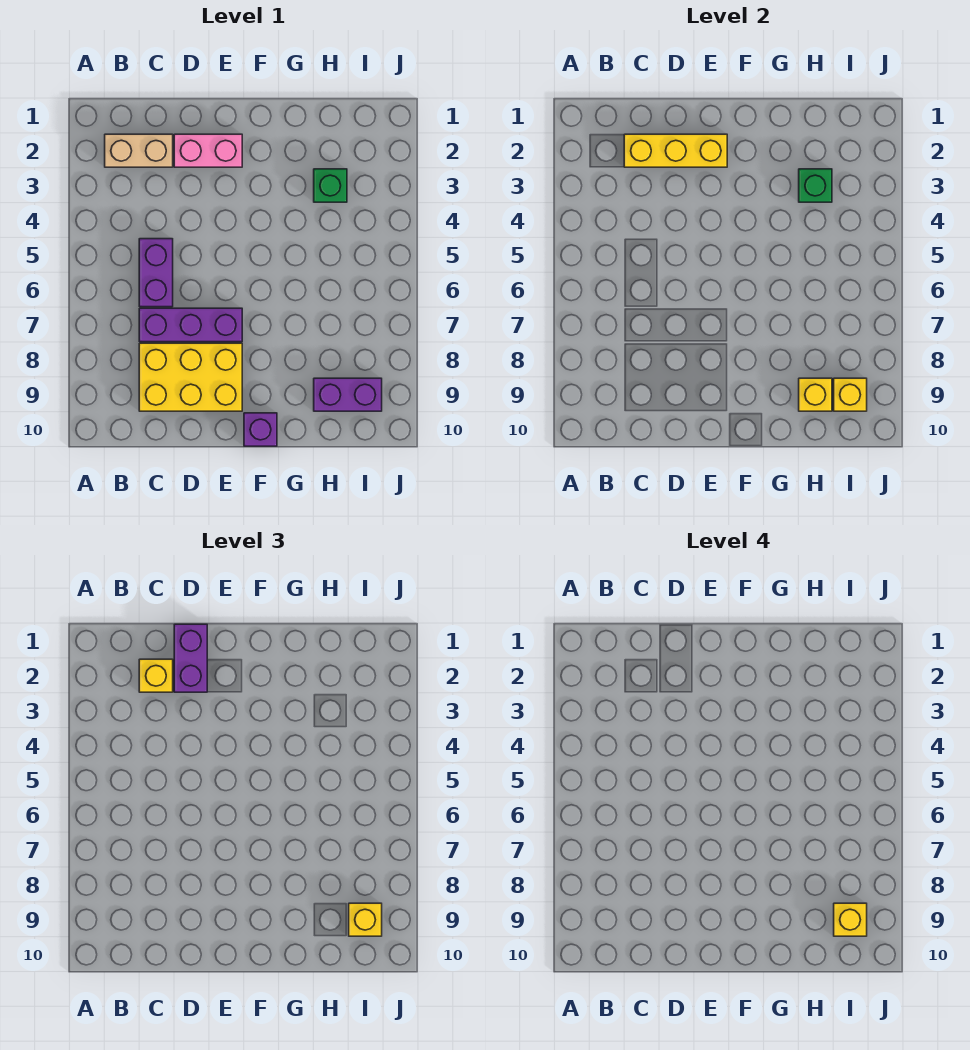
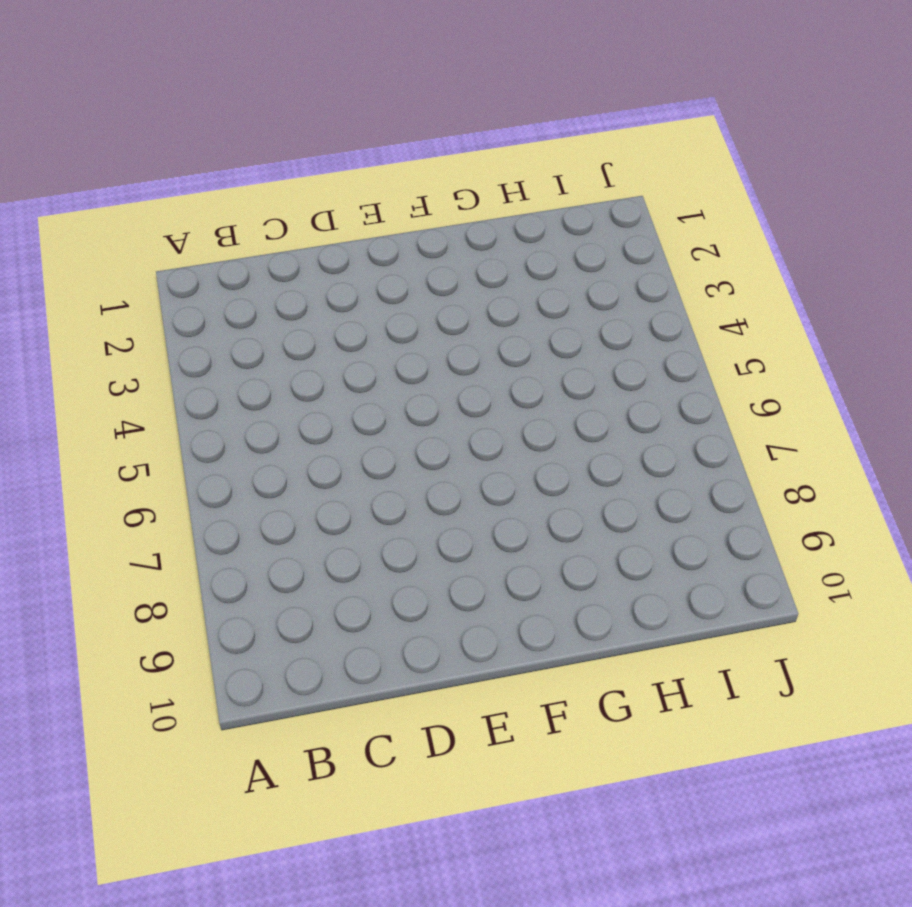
none -> tan 1x2 brick [105,134,173,167]
none -> purple 1x2 brick [139,239,173,307]
none -> purple 1x3 brick [139,308,242,342]

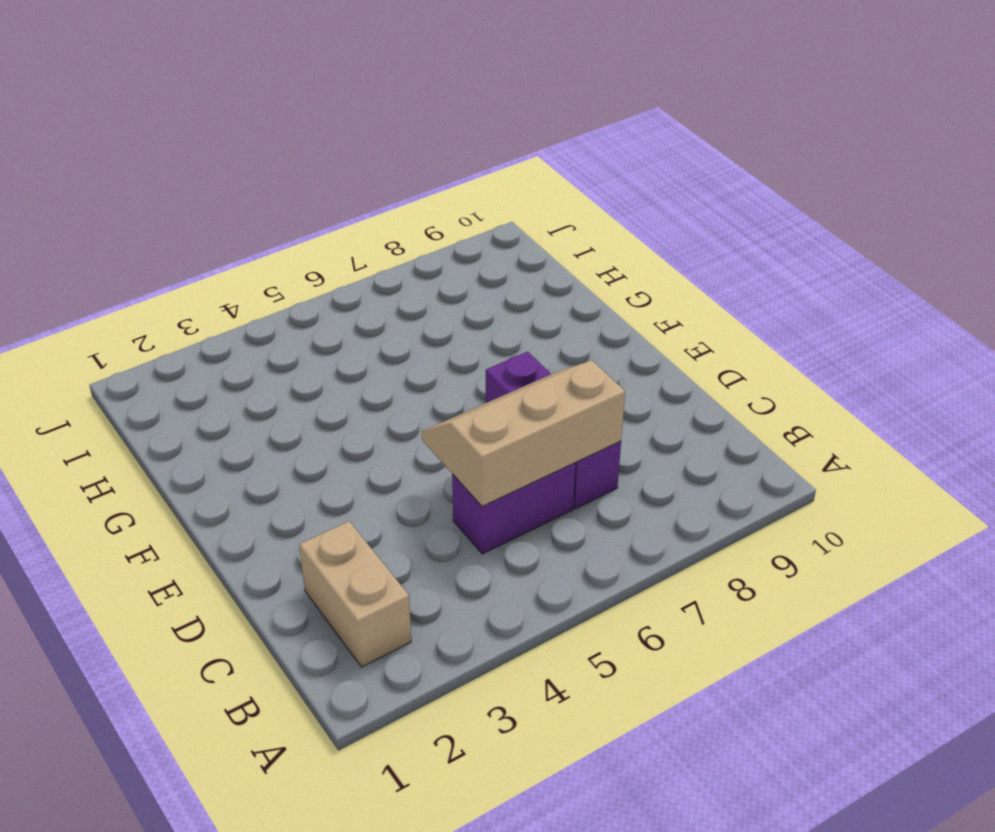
tan 2x3 slope [422,360,625,506] -> none
none -> yellow 2x3 brick [139,343,242,411]
none -> pink 1x2 brick [174,134,242,167]
none -> purple 1x1 brick [244,413,277,446]

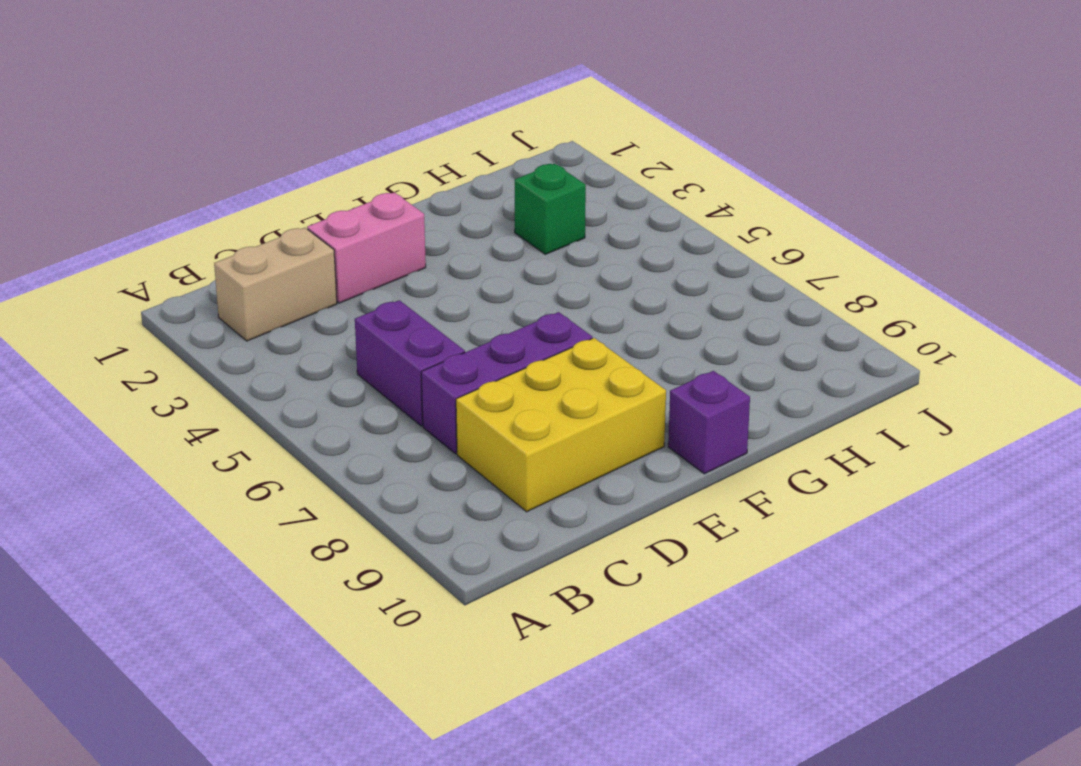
none -> purple 1x2 brick [314,378,382,411]
none -> yellow 1x3 brick [624,134,727,167]
none -> green 1x1 brick [799,169,832,202]

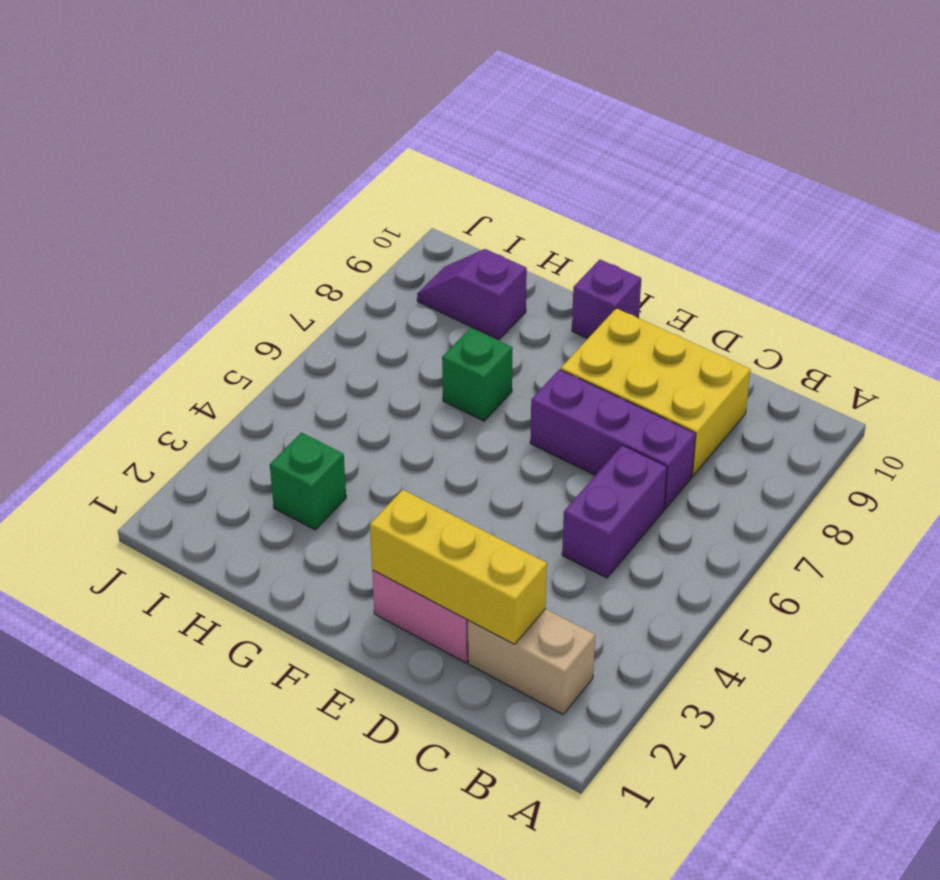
green 1x1 brick [442,328,513,421] -> green 1x1 brick moved to [799,169,832,202]
purple 1x2 slope [417,249,527,340] -> purple 1x2 brick [314,378,382,411]
none -> yellow 1x1 brick [799,378,832,411]
none -> yellow 1x1 brick [834,378,867,411]
none -> yellow 1x1 brick [139,659,173,692]

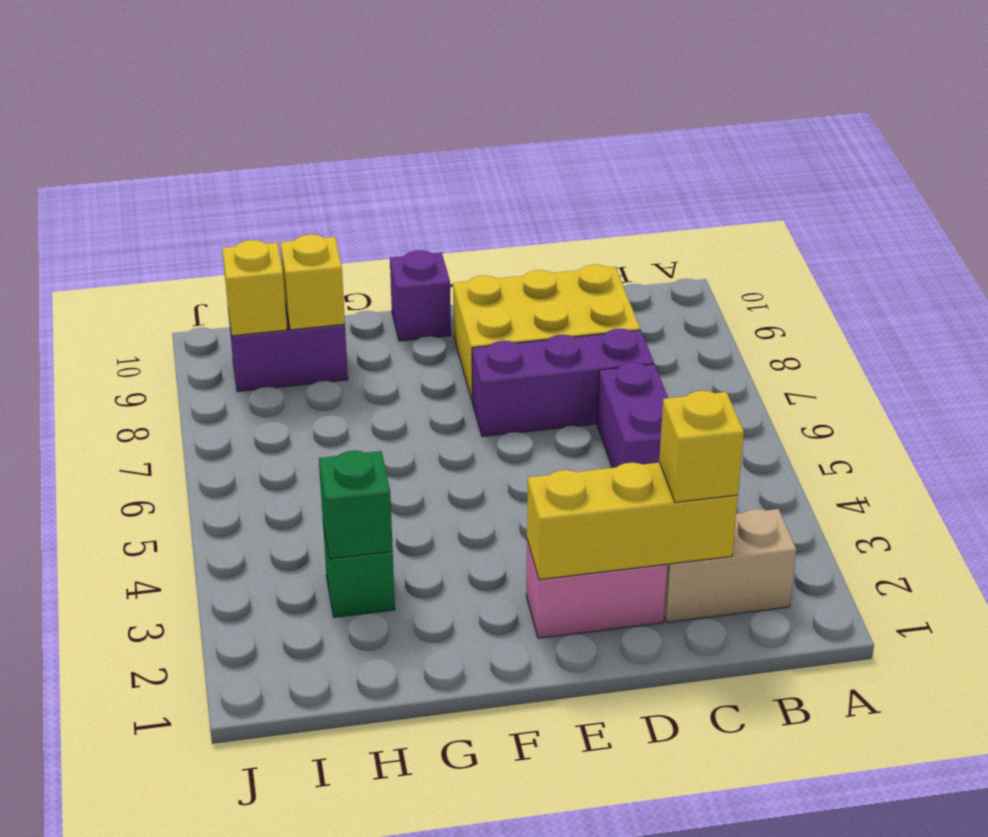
none -> purple 1x2 brick [174,624,207,692]
none -> yellow 1x1 brick [349,903,382,936]
none -> yellow 1x1 brick [834,903,867,936]

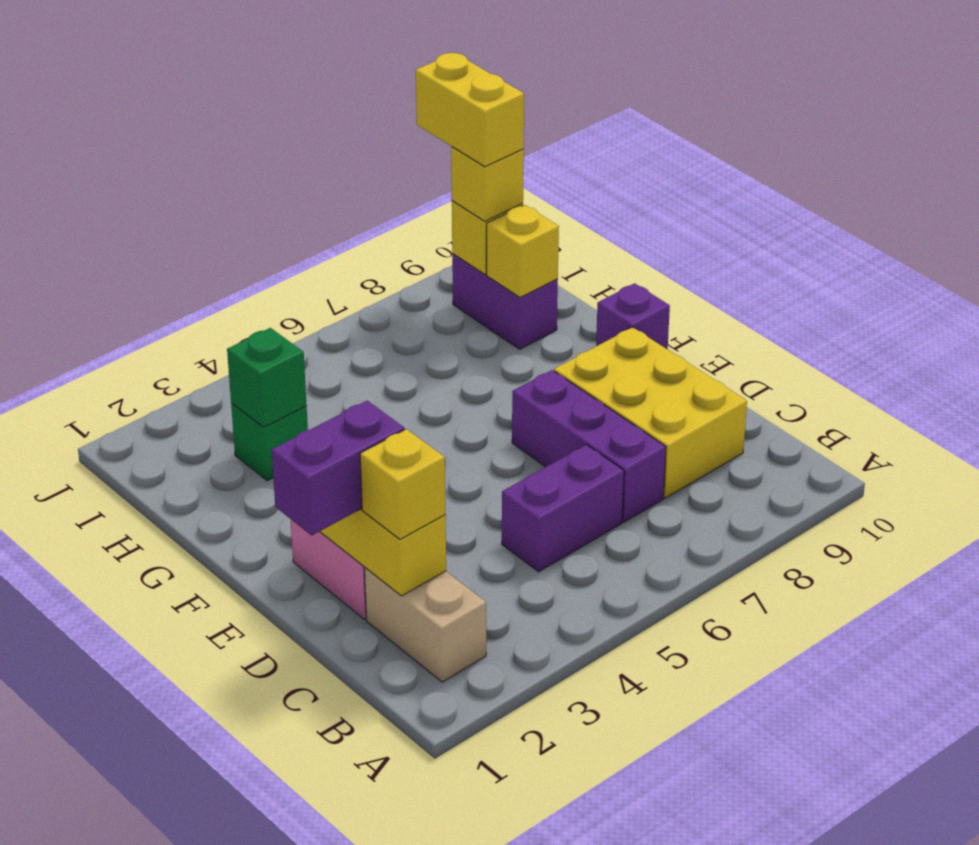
yellow 1x2 brick [416,53,524,167] -> yellow 1x1 brick [834,903,867,936]

